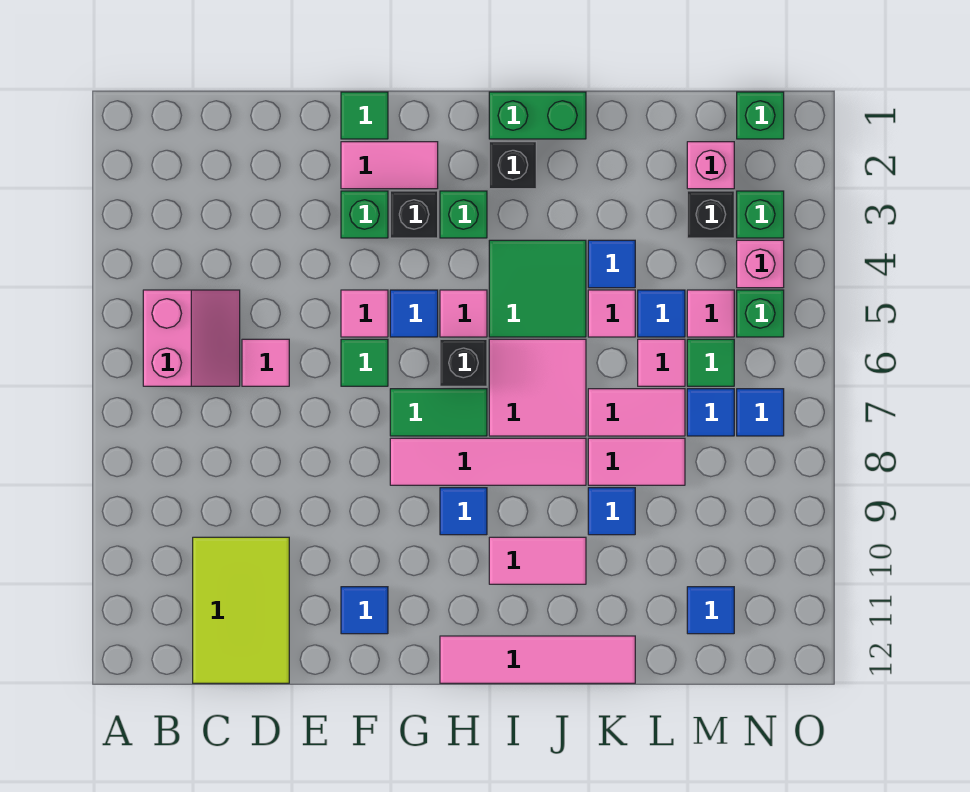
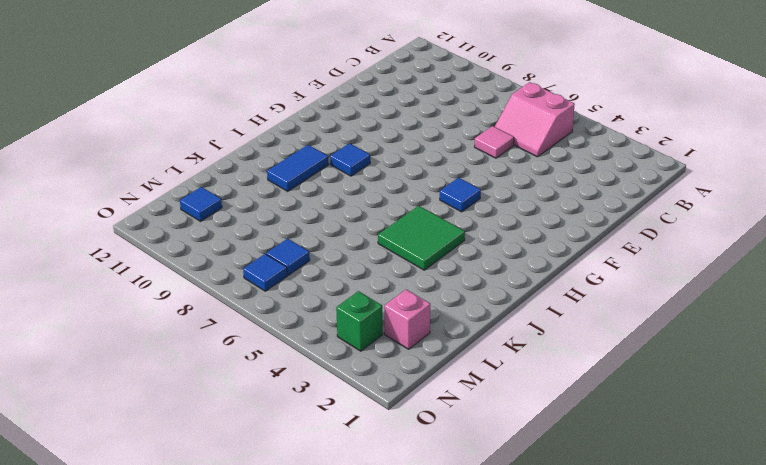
blue 1x2 tile [267,145,329,191] -> pink 1x2 tile [489,537,586,584]
none -> lime 2x3 tile [193,537,289,683]
none -> green 1x1 tile [341,92,388,139]
none -> pink 1x2 tile [341,142,438,189]
none -> green 1x1 brick [341,191,388,238]

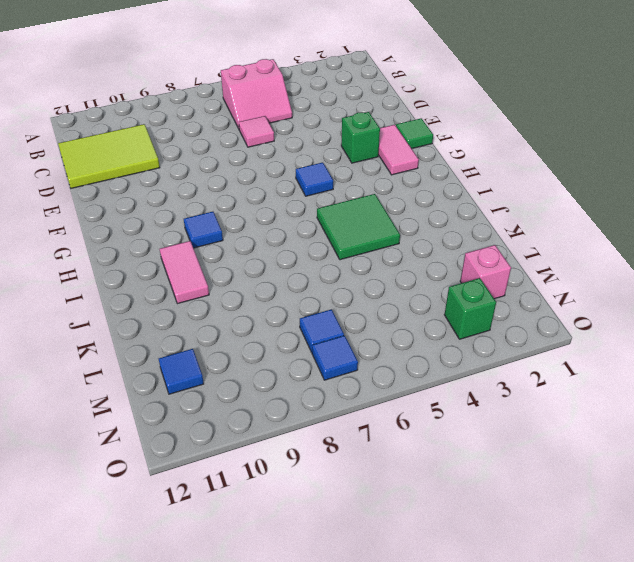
none -> pink 1x1 tile [341,290,388,337]
none -> green 1x1 tile [341,339,388,386]
none -> blue 1x1 tile [341,587,388,634]
none -> black 1x1 brick [390,191,438,238]

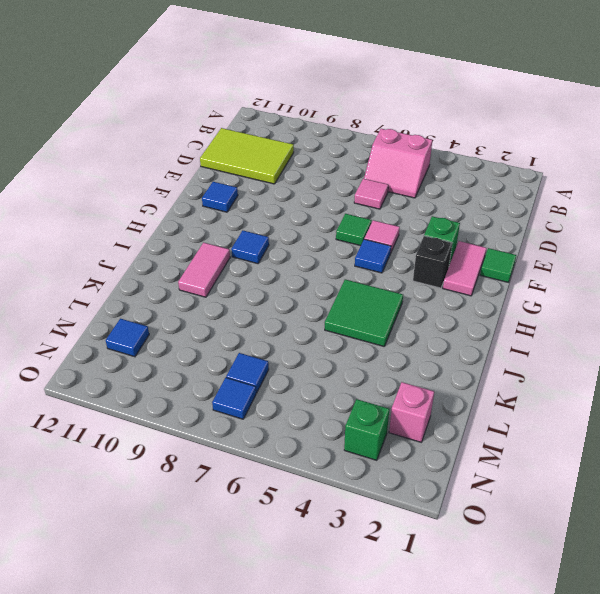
none -> green 1x2 tile [390,389,487,436]
none -> pink 1x4 tile [390,438,586,485]
none -> green 1x1 brick [440,191,487,238]
none -> pink 1x1 tile [440,290,487,337]

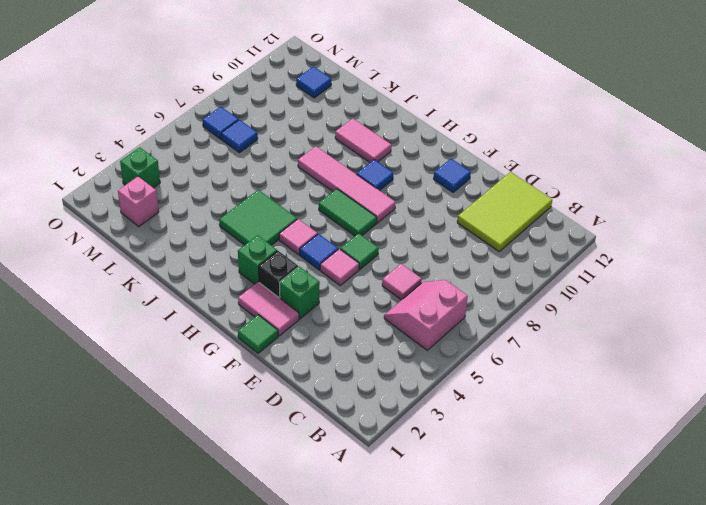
none -> black 1x1 brick [440,339,487,386]
none -> pink 1x4 tile [440,636,635,683]
none -> green 1x2 brick [489,92,586,139]
none -> black 1x1 brick [489,142,536,189]

